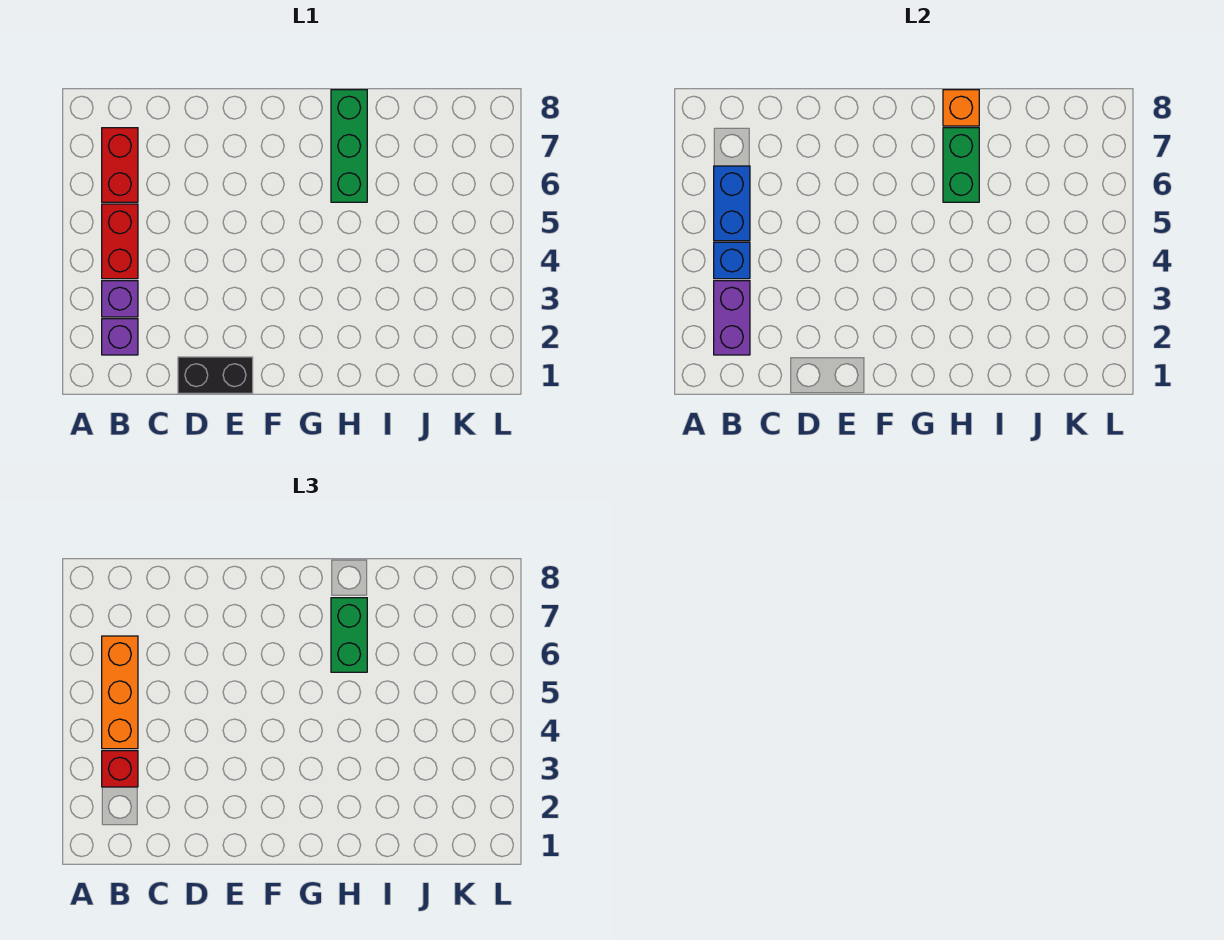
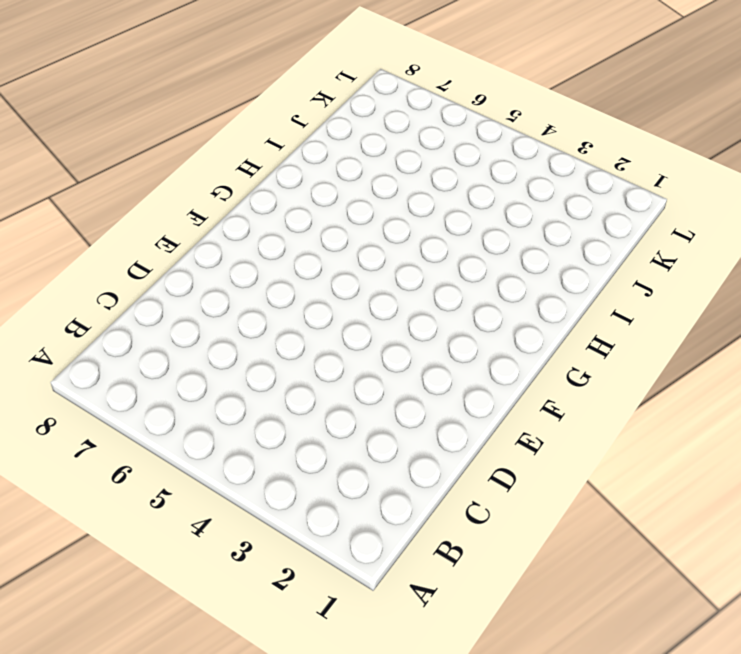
none -> purple 1x1 brick [102,319,138,355]
none -> purple 1x1 brick [102,281,138,317]
none -> red 1x2 brick [102,204,138,279]

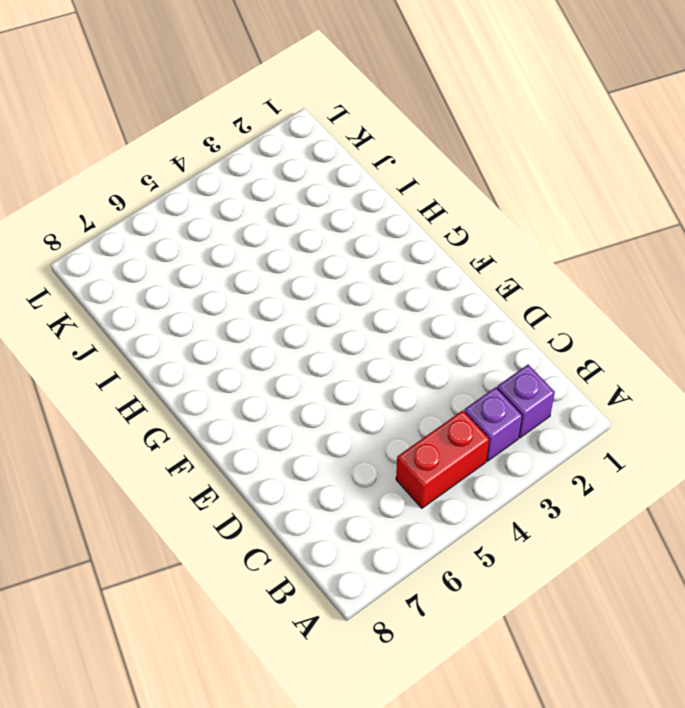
none -> red 1x2 brick [102,128,138,202]
none -> black 1x2 brick [178,357,253,393]
none -> green 1x3 brick [331,90,367,202]

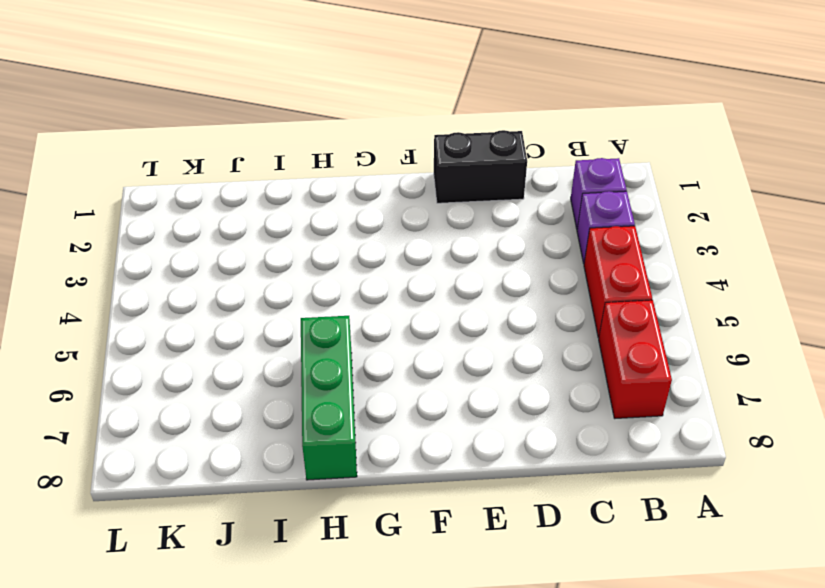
none -> purple 1x2 brick [714,281,750,355]
none -> blue 1x1 brick [714,242,750,279]
none -> blue 1x2 brick [714,166,750,241]

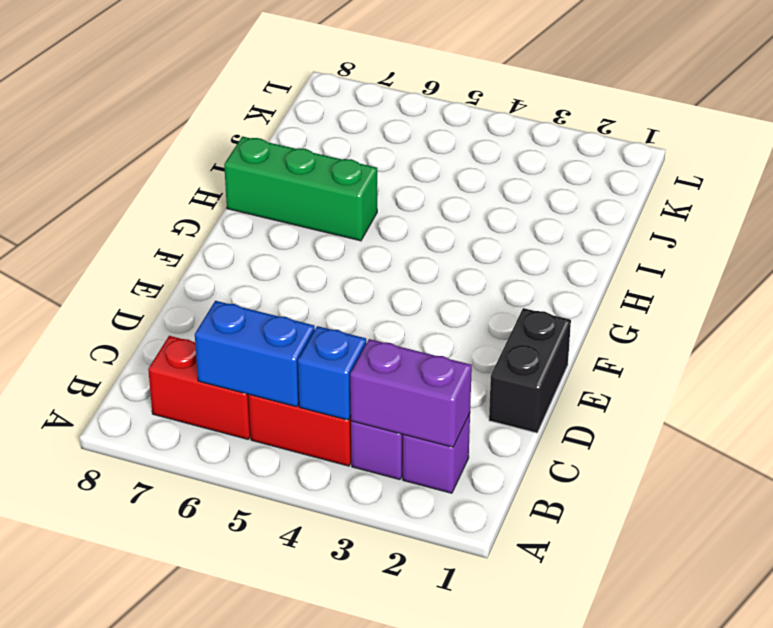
none -> green 1x2 brick [943,128,979,202]
none -> orange 1x1 brick [943,90,979,126]
none -> red 1x1 brick [102,751,138,787]

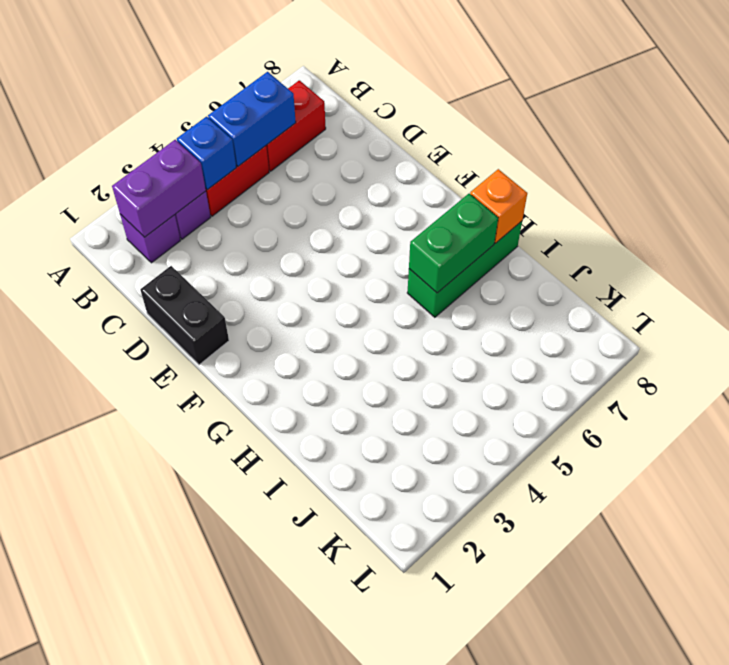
none -> red 1x1 brick [102,751,138,787]
none -> orange 1x3 brick [102,636,138,749]
none -> green 1x2 brick [331,598,367,672]

